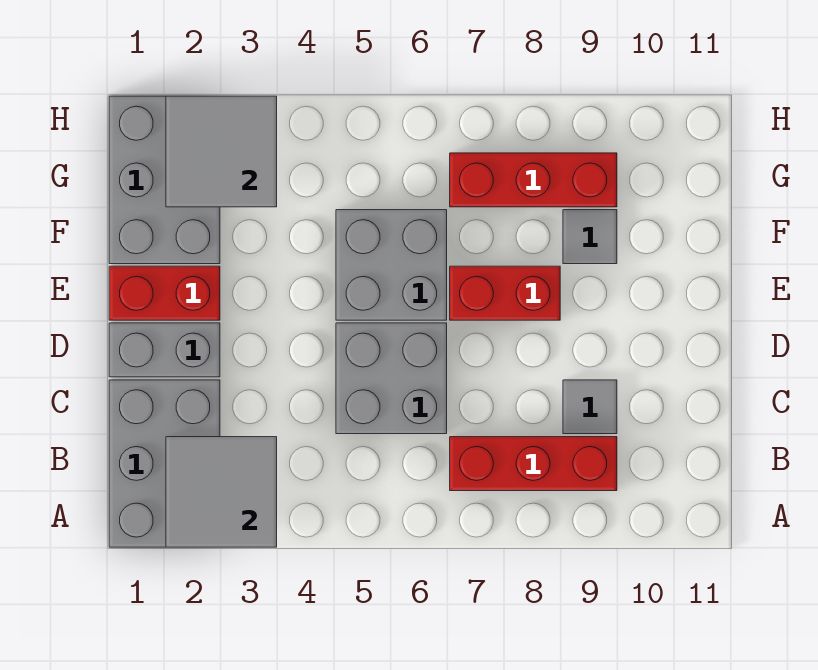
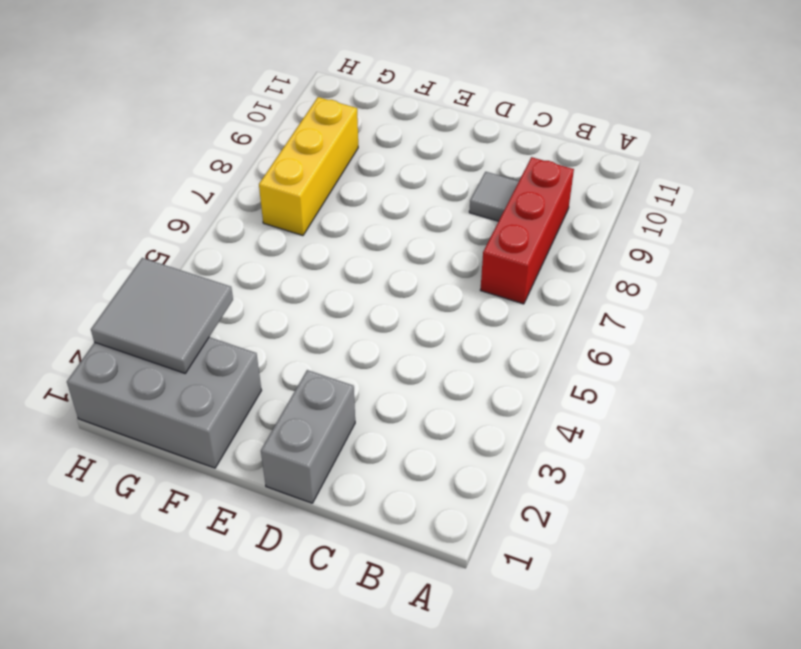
yellow 1x3 brick [259,97,358,236] -> red 1x3 brick [450,153,617,207]
none -> grey 2x3 brick [109,380,220,547]
none -> grey 2x2 brick [336,323,447,434]
none -> red 1x2 brick [109,266,220,320]

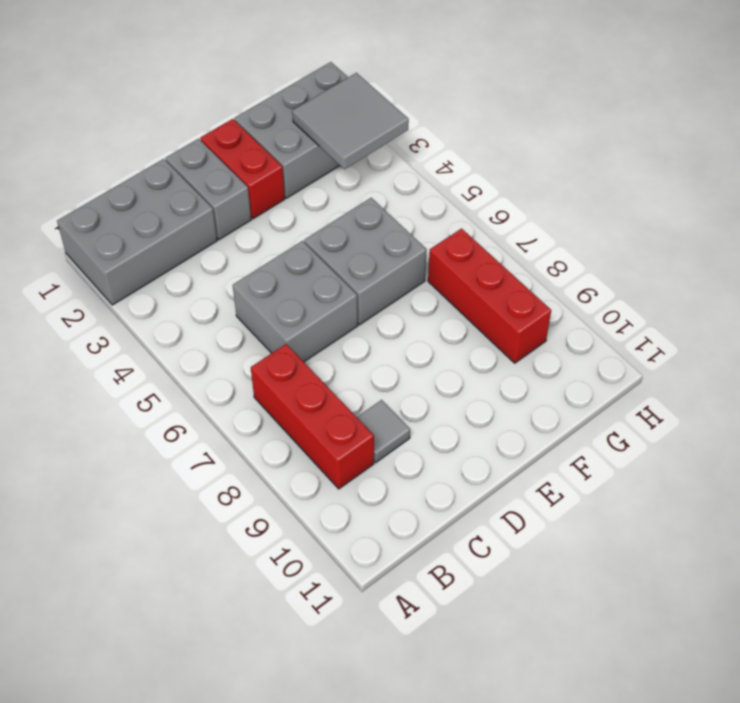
none -> red 1x2 brick [450,266,560,320]
none -> grey 1x1 tile [563,210,617,264]
none -> grey 2x2 tile [166,437,277,547]

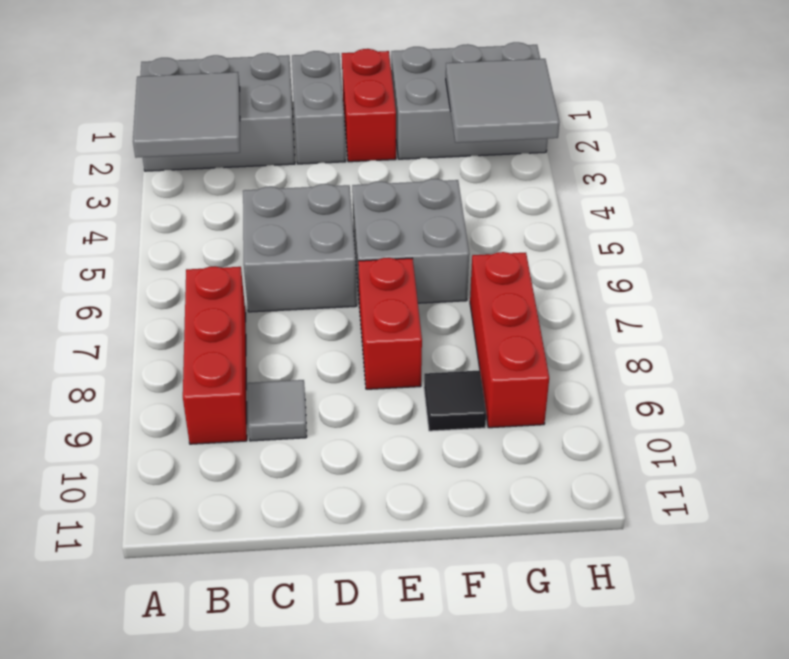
black 1x1 tile [424,370,486,431] -> grey 1x1 tile [563,210,617,264]

